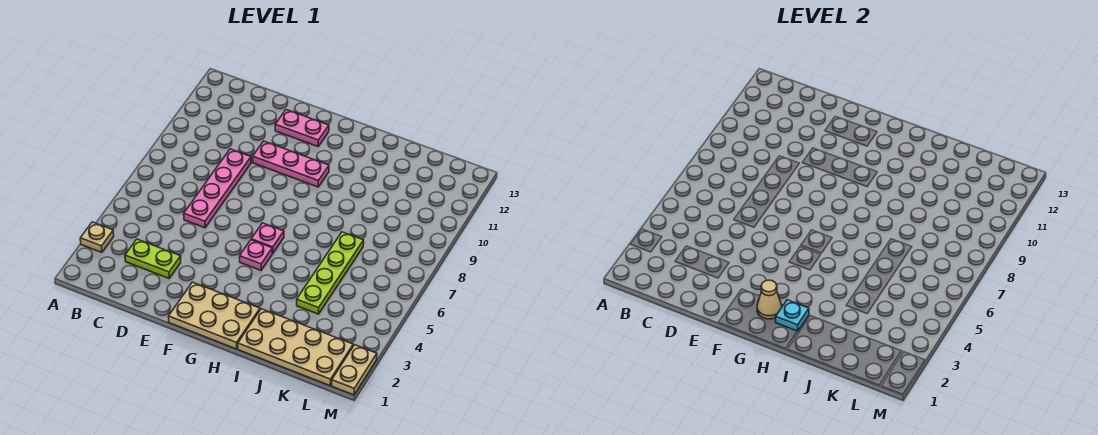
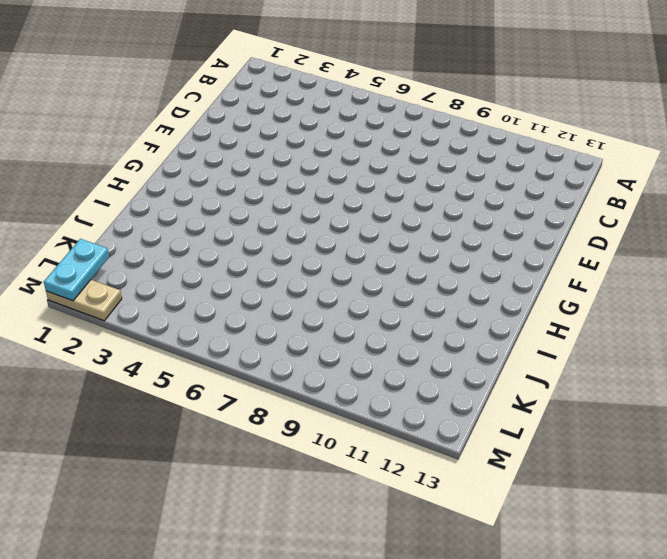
cyan 1x2 plate [44,239,109,301] -> none
none -> tan 1x1 plate [80,222,114,252]
none -> lime 1x2 plate [125,239,181,278]
none -> pink 1x4 plate [184,149,251,228]

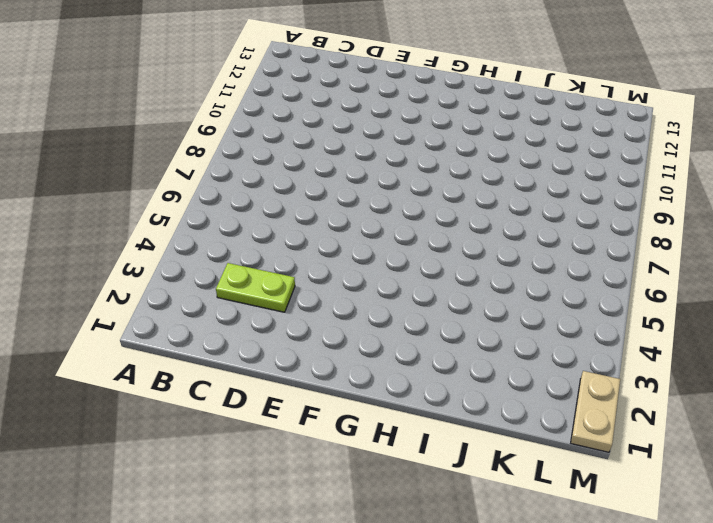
none -> tan 1x1 plate [80,222,114,252]
none -> pink 1x4 plate [184,149,251,228]
none -> pink 1x3 plate [253,141,329,187]

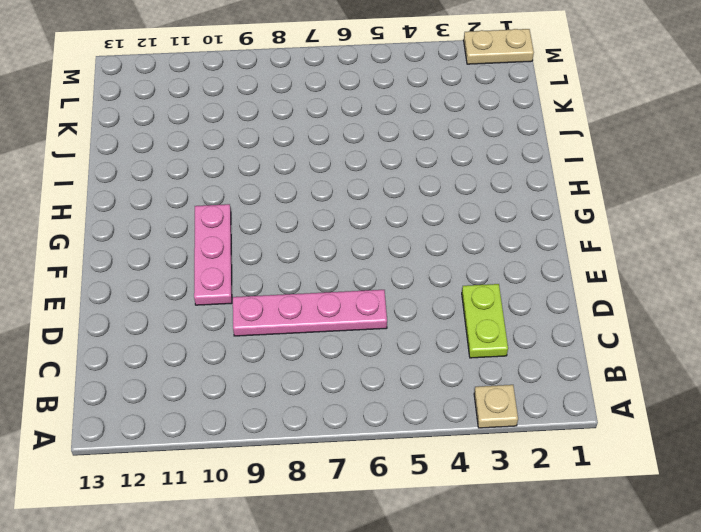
none -> pink 1x2 plate [275,110,329,147]
none -> tan 2x3 plate [169,282,260,349]
none -> pink 1x1 plate [240,240,272,270]

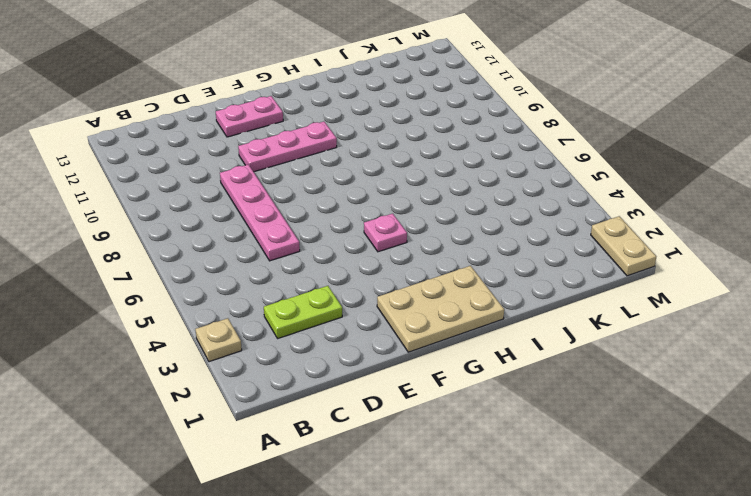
none -> pink 1x1 plate [251,223,284,254]
none -> tan 2x4 plate [238,309,353,385]
none -> lime 1x4 plate [297,232,364,314]

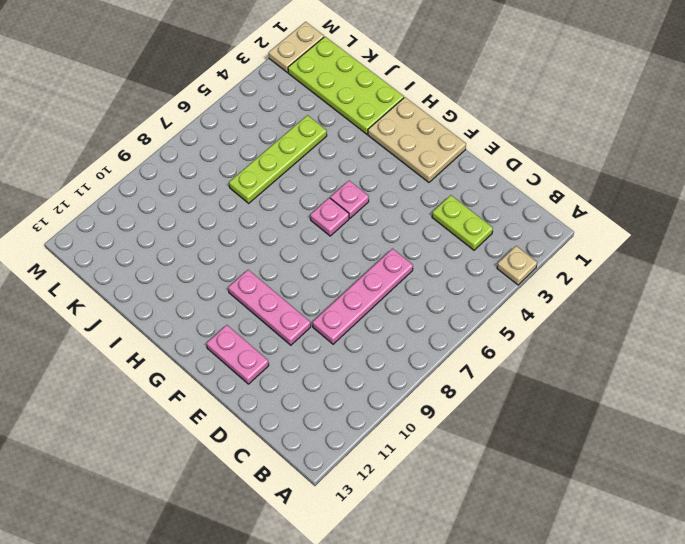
lime 2x4 plate [288,37,404,134] -> tan 2x4 plate [238,309,353,385]
none -> tan 1x1 cone [757,280,782,319]
none -> cyan 1x1 plate [776,300,809,331]

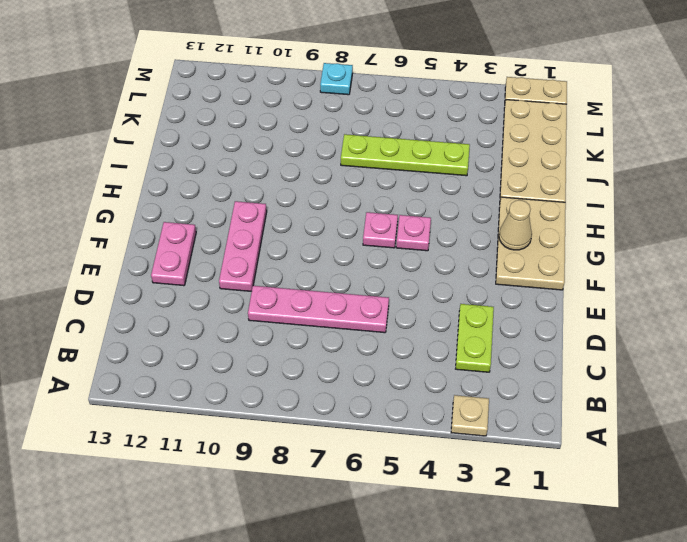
cyan 1x1 plate [320,63,353,95] -> cyan 1x1 plate moved to [776,300,809,331]

